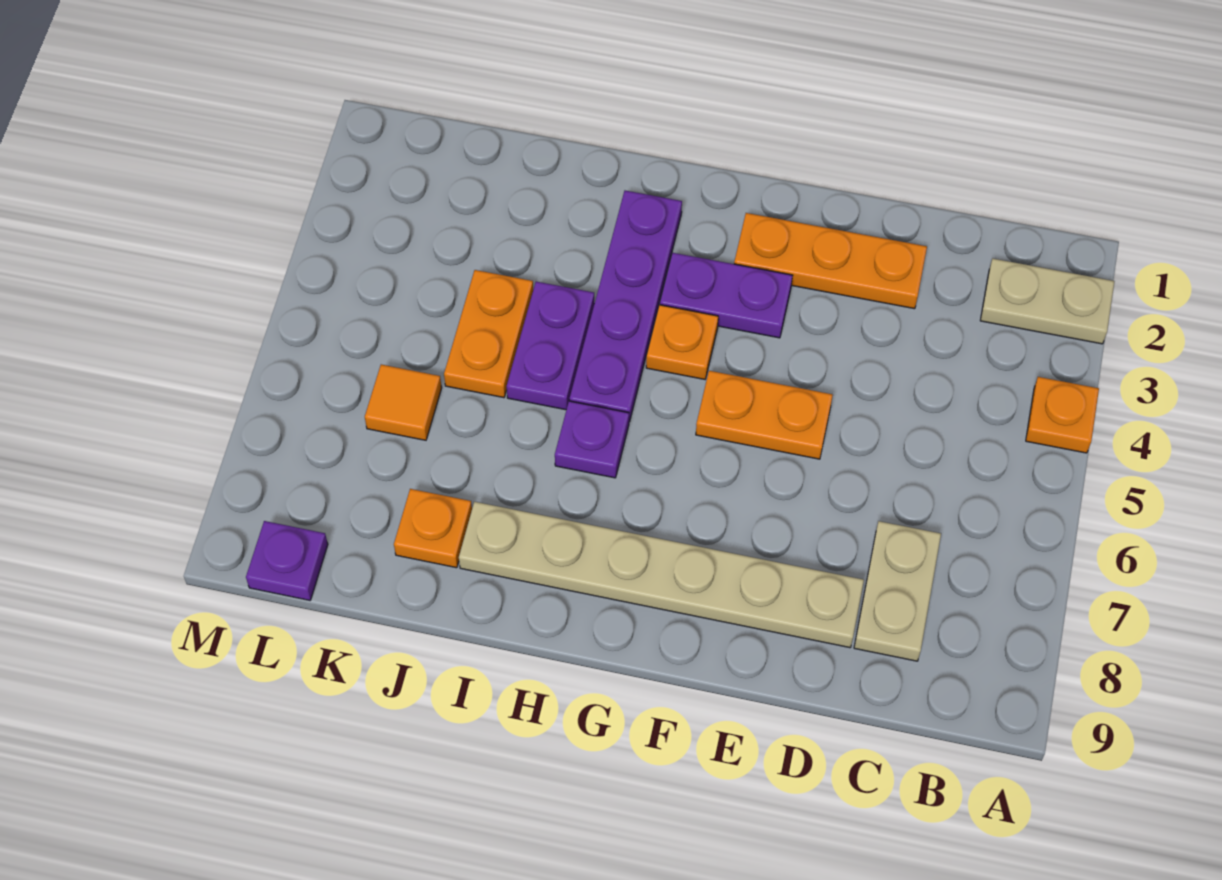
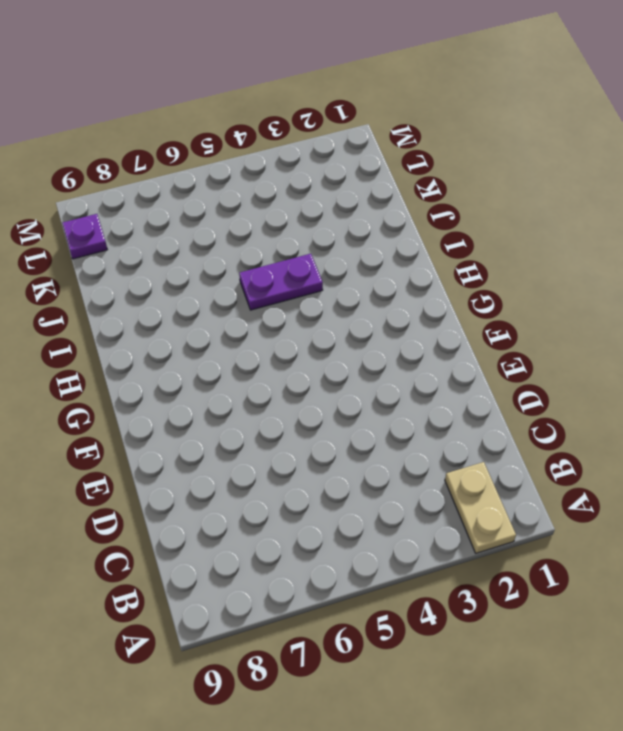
none -> orange 1x1 plate [1026,377,1099,453]
none -> tan 1x2 plate [854,521,941,661]
none -> orange 1x3 plate [734,213,927,309]

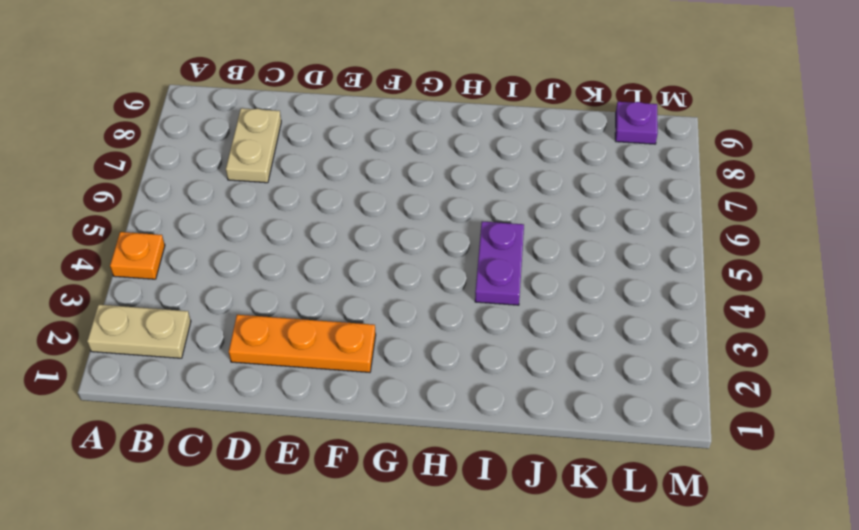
none -> tan 1x6 plate [459,502,864,648]
none -> orange 1x2 plate [696,371,833,459]
none -> purple 1x2 plate [660,253,793,338]

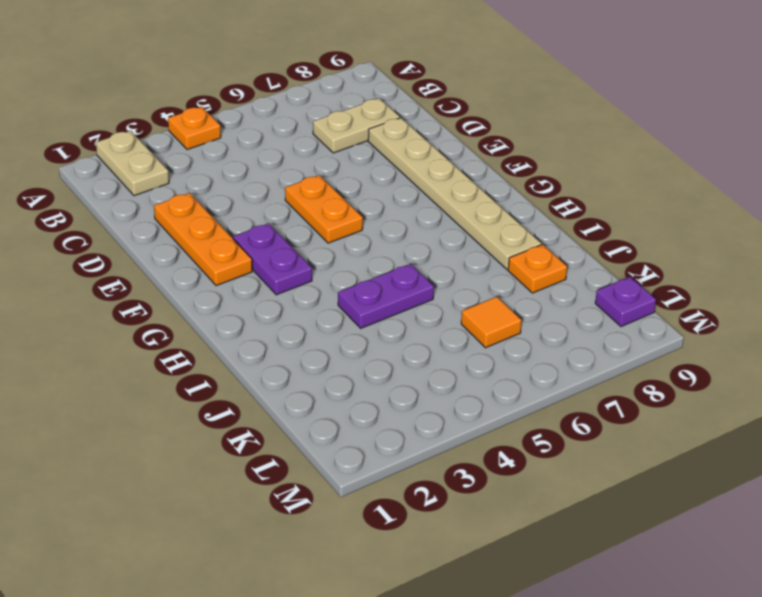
none -> orange 1x1 plate [646,305,718,379]
none -> purple 1x4 plate [570,191,682,422]
none -> purple 1x1 plate [555,401,629,478]

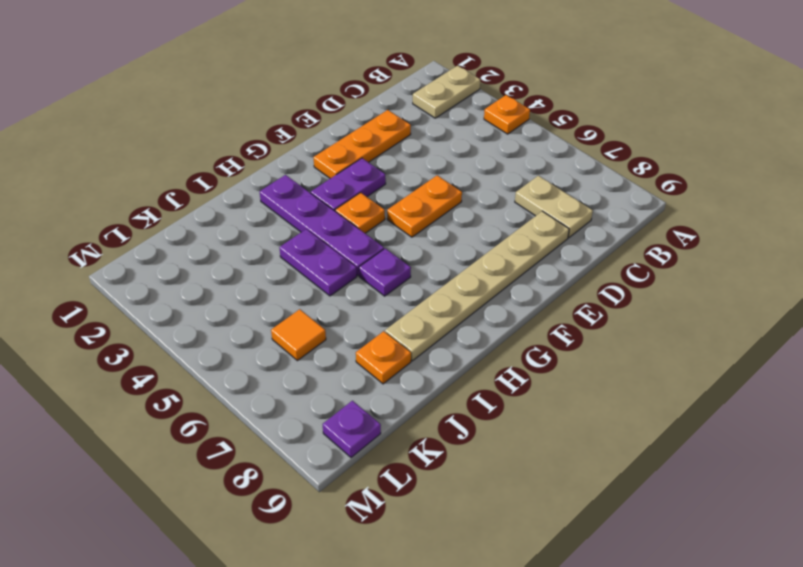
none -> orange 1x2 plate [444,270,533,398]

